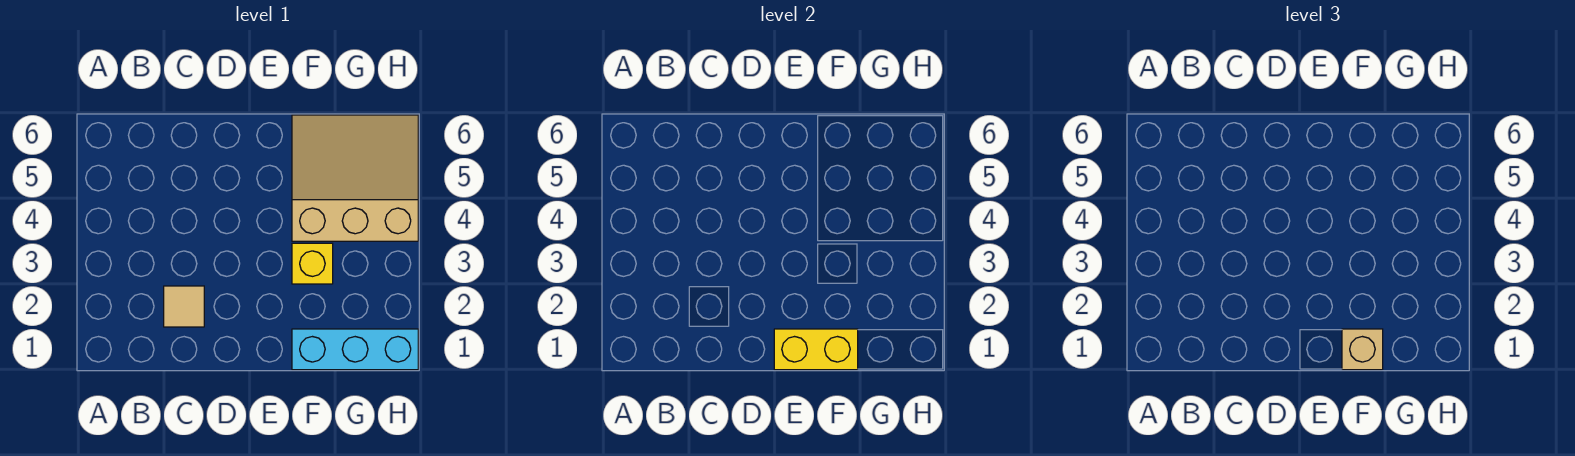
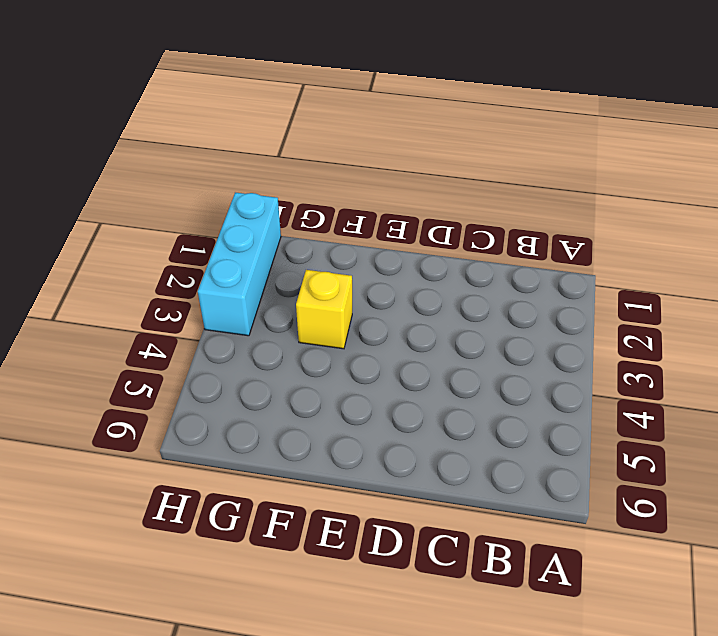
cyan 1x3 brick [198,192,281,336] -> cyan 1x3 brick turned to [292,329,418,370]
none -> tan 1x1 tile [164,286,204,327]
none -> tan 3x3 slope [292,115,418,241]

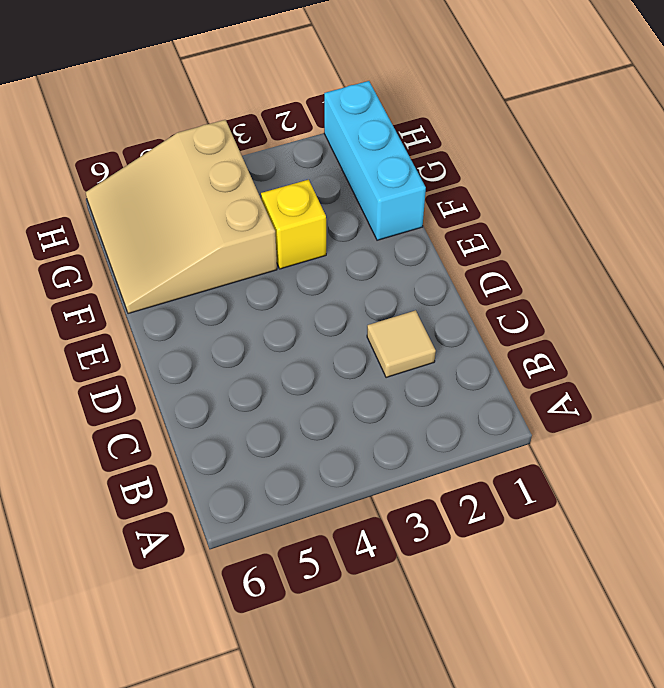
none -> yellow 1x2 brick [774,329,858,370]
none -> tan 1x1 brick [1342,329,1383,370]

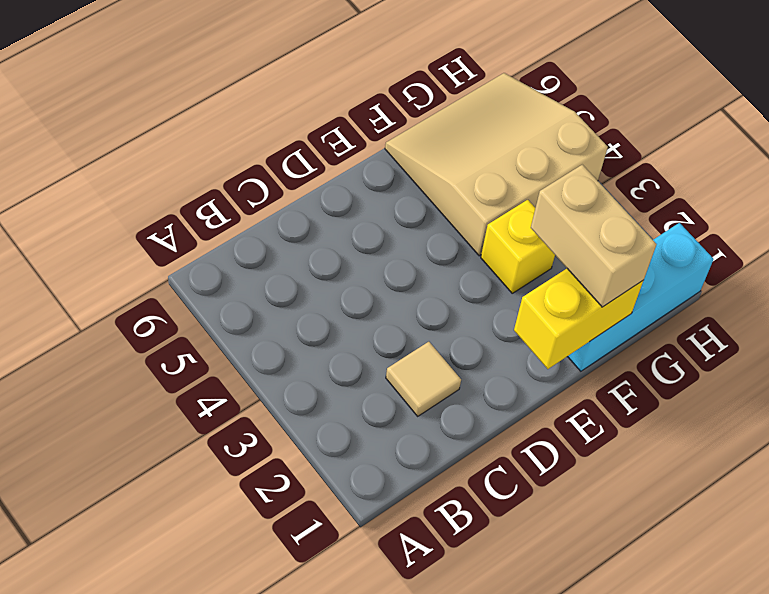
tan 1x2 brick [531,165,656,307] -> tan 1x1 brick [1342,329,1383,370]

